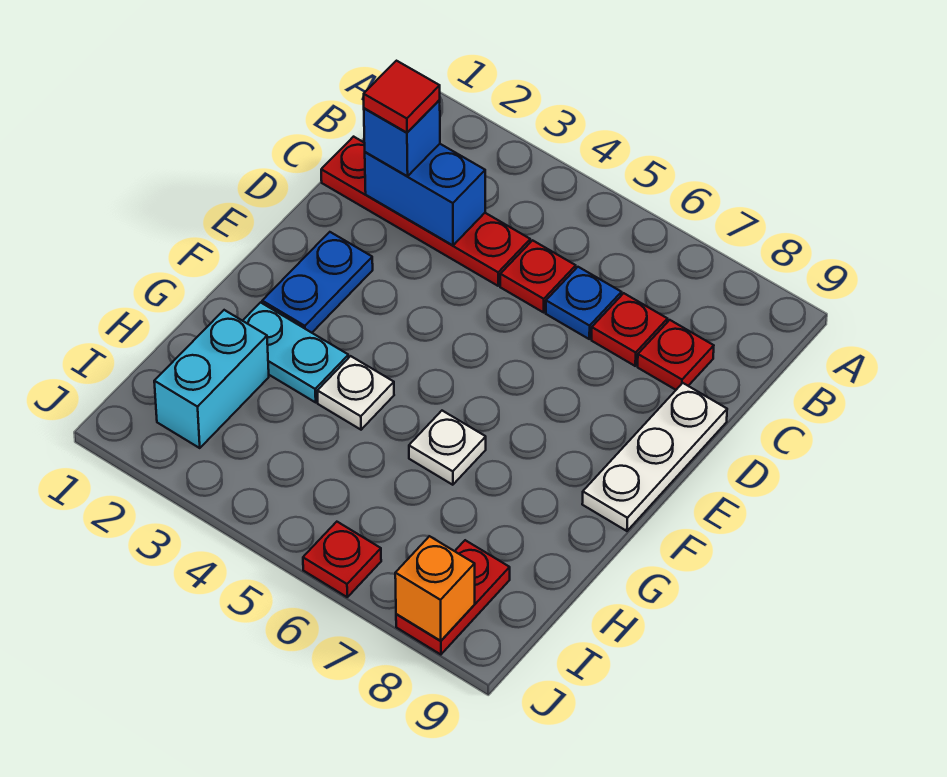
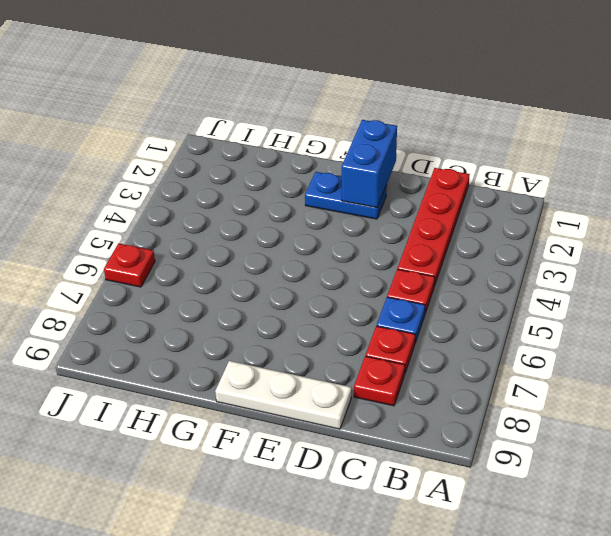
blue 1x2 brick [342,120,397,208] -> blue 1x2 brick moved to [365,144,485,245]
none -> cyan 1x2 plate [243,302,349,402]
none -> white 1x1 plate [317,356,394,430]
none -> white 1x1 plate [409,411,486,485]

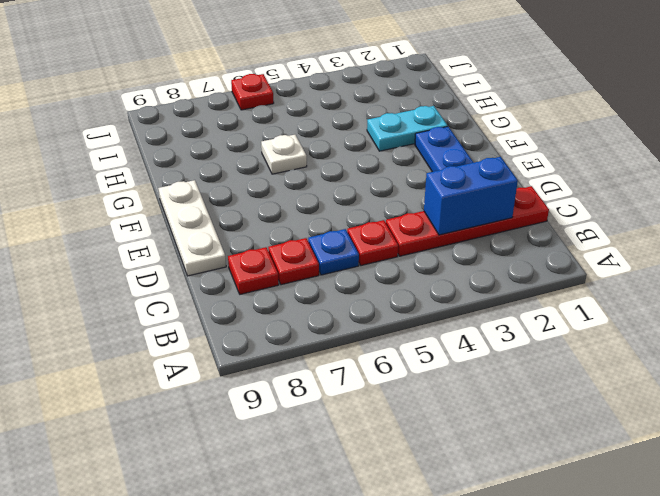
none -> white 1x1 plate [317,356,394,430]
none -> cyan 1x2 brick [154,310,269,448]
none -> red 1x2 plate [396,540,510,655]

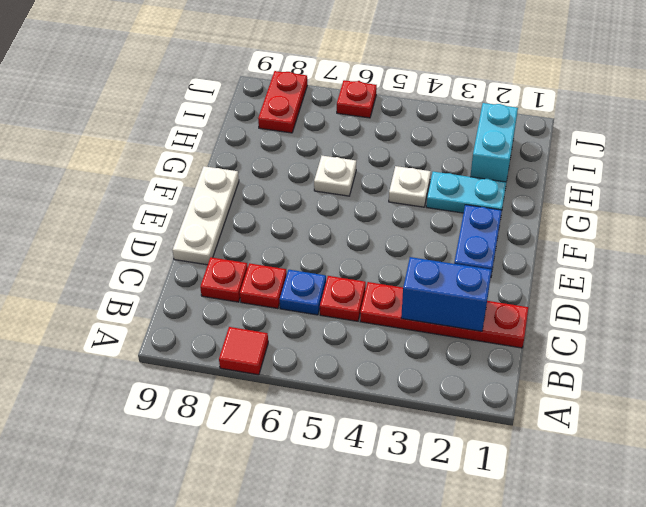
red 1x1 tile [219,327,268,375] -> red 1x1 tile moved to [364,61,440,133]
none -> orange 1x1 brick [395,536,475,641]
none -> blue 1x1 brick [364,100,440,176]

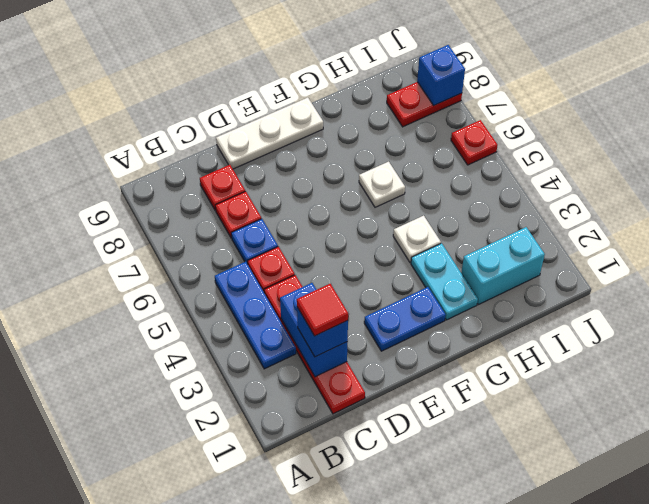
blue 1x3 plate [215,262,296,369] -> none
blue 1x1 brick [417,45,465,106] -> orange 1x1 brick [395,536,475,641]

